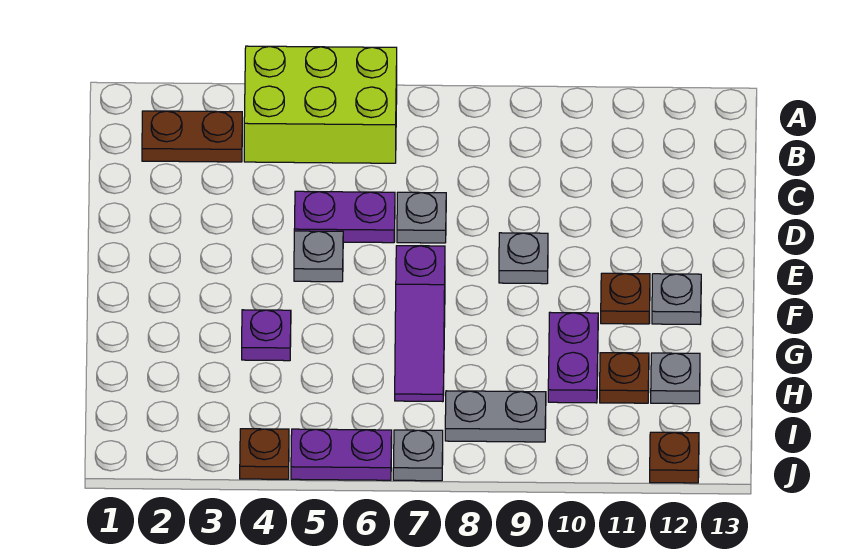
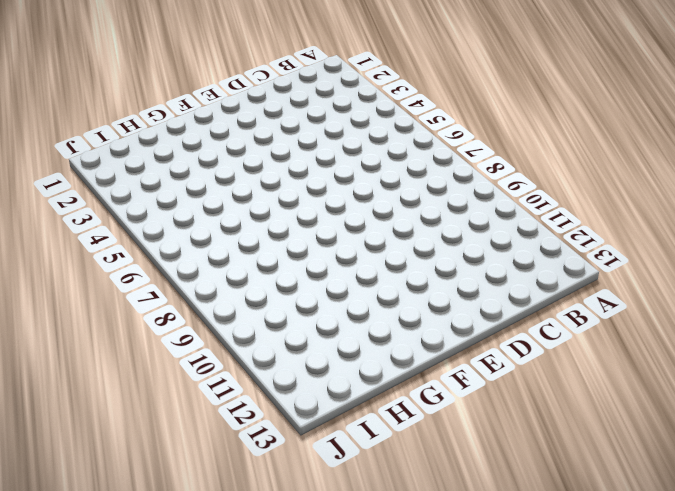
none -> lime 2x3 brick [244,46,397,163]
none -> brown 1x2 plate [142,111,242,162]
none -> purple 1x2 plate [294,191,395,243]

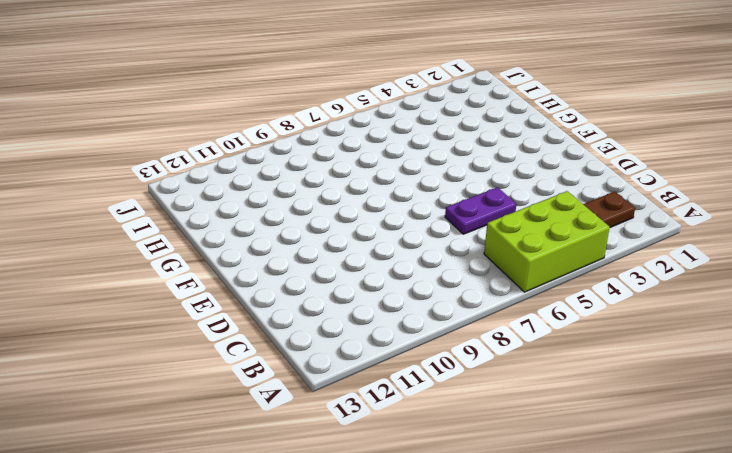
none -> grey 1x1 plate [397,192,446,243]
none -> grey 1x1 plate [294,231,343,282]
none -> grey 1x1 plate [499,233,548,284]

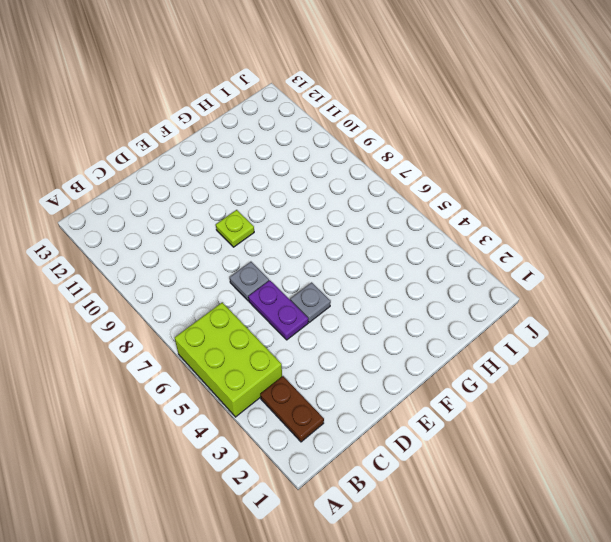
lime 1x1 plate [216,210,254,247] -> grey 1x1 plate [499,233,548,284]
none -> purple 1x3 slope [395,246,445,402]
none -> brown 1x1 plate [601,273,650,324]
none -> grey 1x1 plate [652,274,701,324]

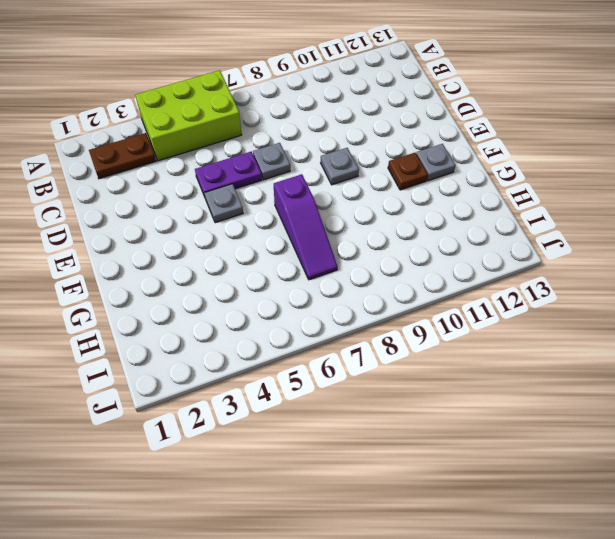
none -> purple 1x1 plate [242,310,291,361]
none -> purple 1x2 plate [548,312,598,403]
none -> brown 1x1 plate [600,353,649,403]

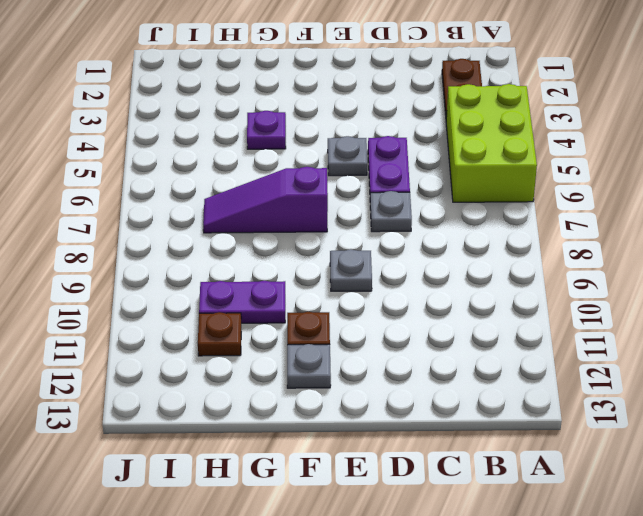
none -> grey 1x1 plate [651,353,700,404]
none -> grey 1x2 plate [445,391,546,442]
none -> brown 1x1 plate [240,429,289,479]

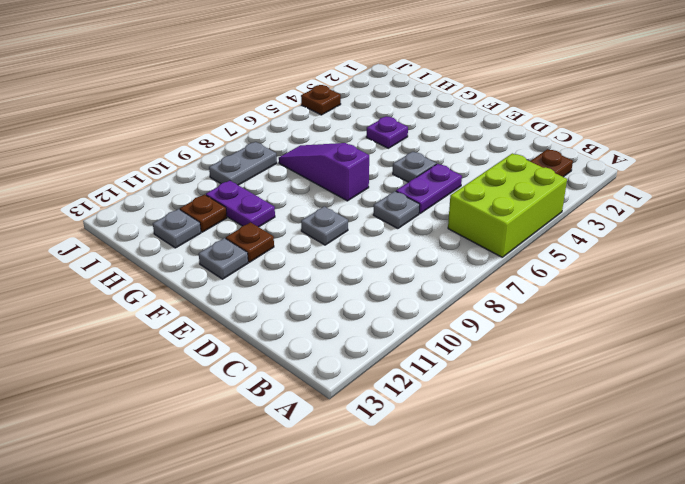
none -> purple 1x2 plate [291,429,392,480]
none -> grey 1x1 plate [393,430,443,481]
none -> brown 1x1 plate [650,432,699,483]

